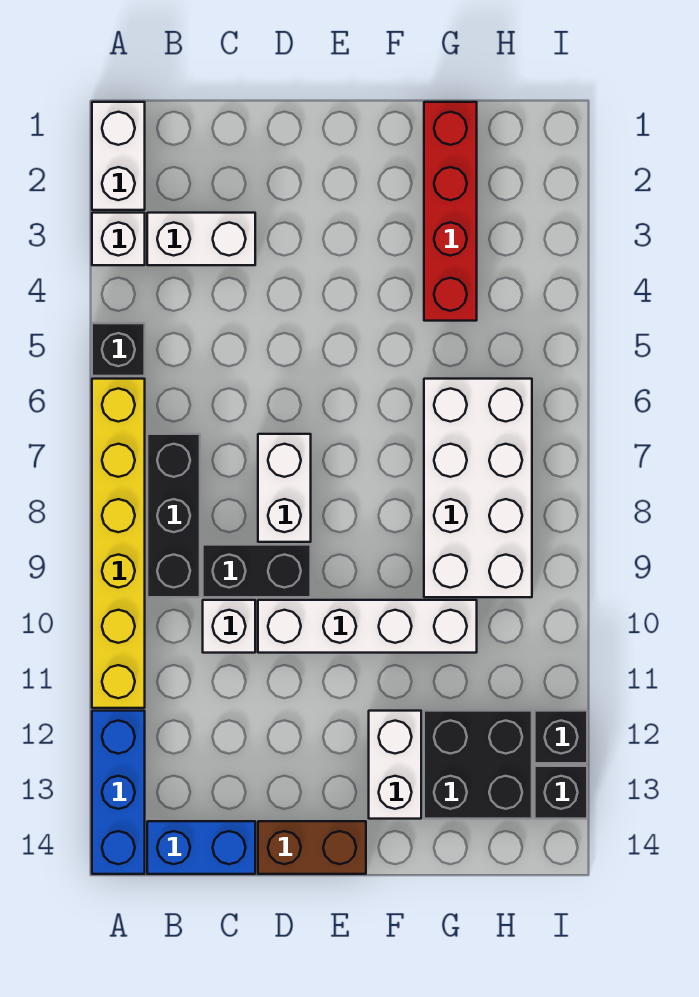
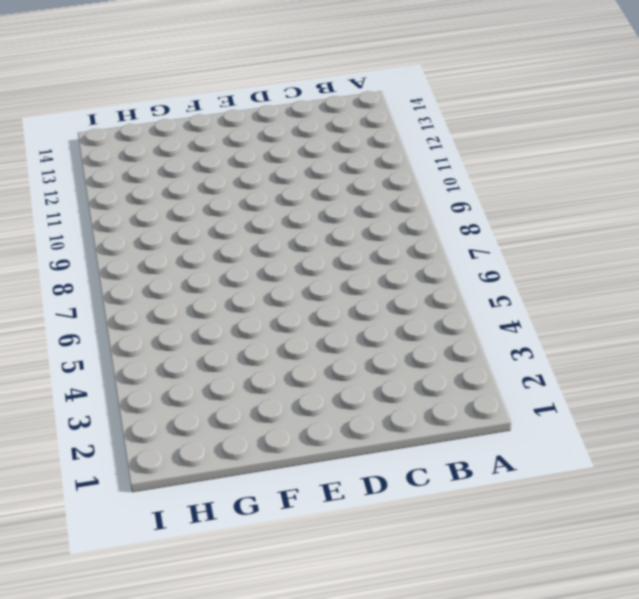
none -> white 1x2 brick [92,102,145,210]
none -> white 1x1 brick [92,213,145,265]
none -> black 1x1 brick [92,323,145,376]

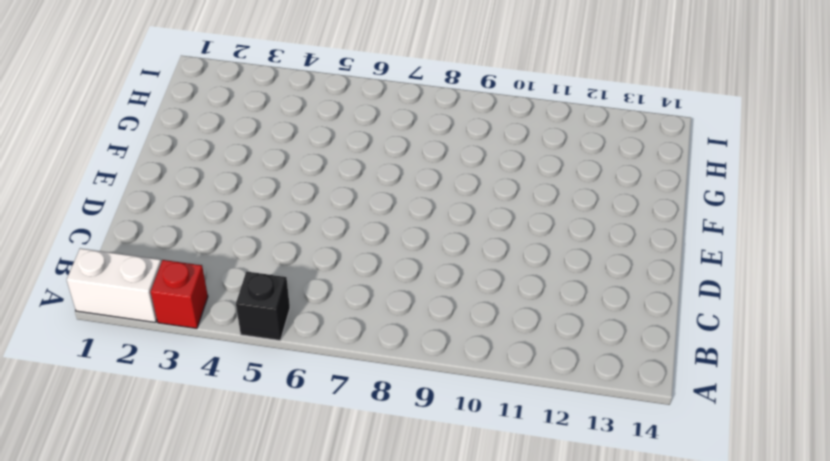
red 1x1 brick [151,260,208,328] -> white 1x1 brick [92,213,145,265]
none -> yellow 1x6 brick [92,379,145,708]
none -> blue 1x3 brick [92,711,145,874]
none -> white 1x2 brick [147,213,255,265]

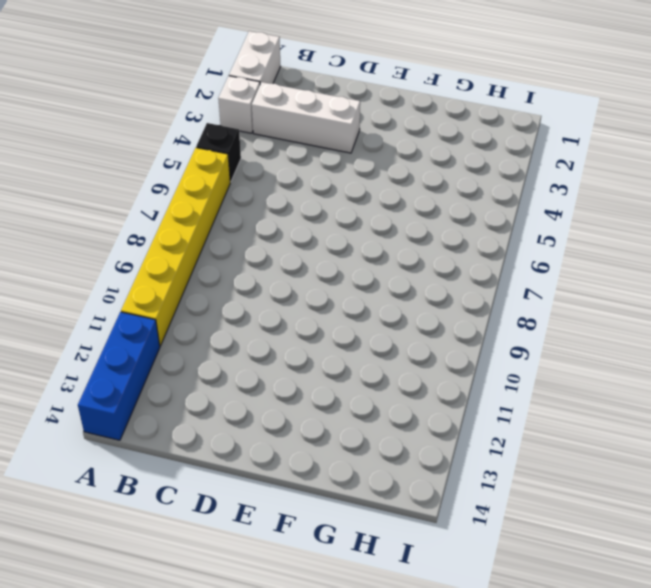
white 1x3 brick [252,82,360,153] -> white 1x2 brick [147,213,255,265]
none -> black 1x3 brick [147,434,200,597]
none -> blue 1x2 brick [147,821,255,874]
none -> black 1x2 brick [203,545,311,597]

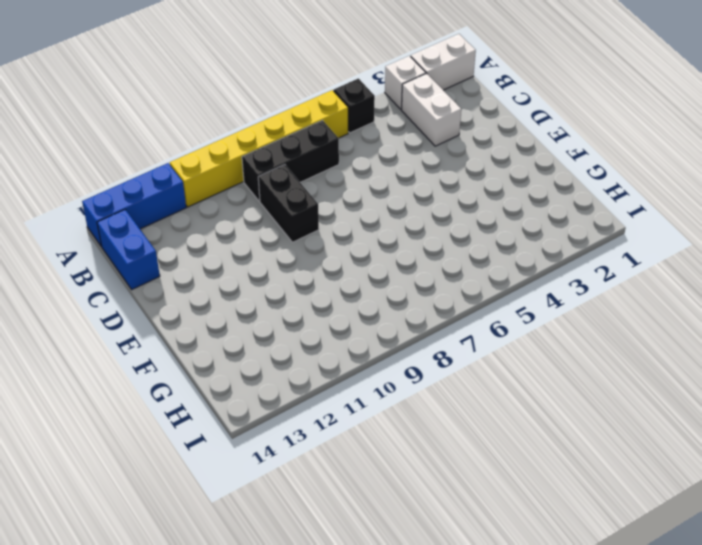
none -> white 1x1 brick [203,600,255,653]
none -> white 1x2 brick [258,434,311,542]
none -> white 1x4 brick [258,600,477,653]

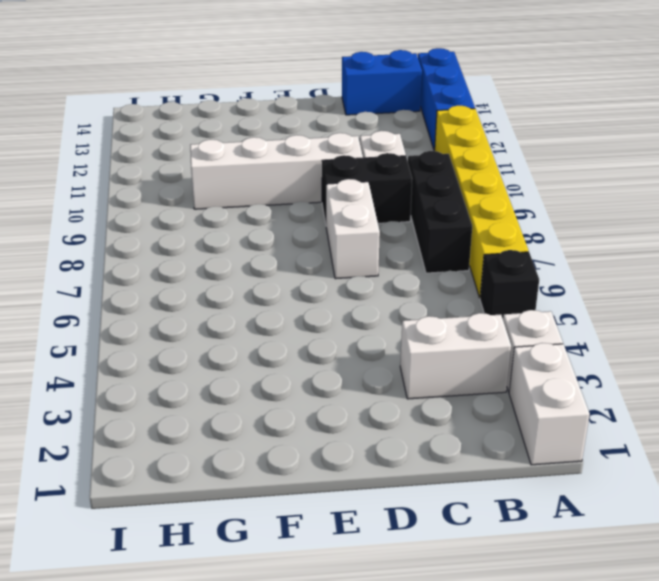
none -> brown 1x2 brick [258,821,366,874]
none -> white 1x2 brick [369,711,421,819]
none -> red 1x4 brick [424,102,477,321]

